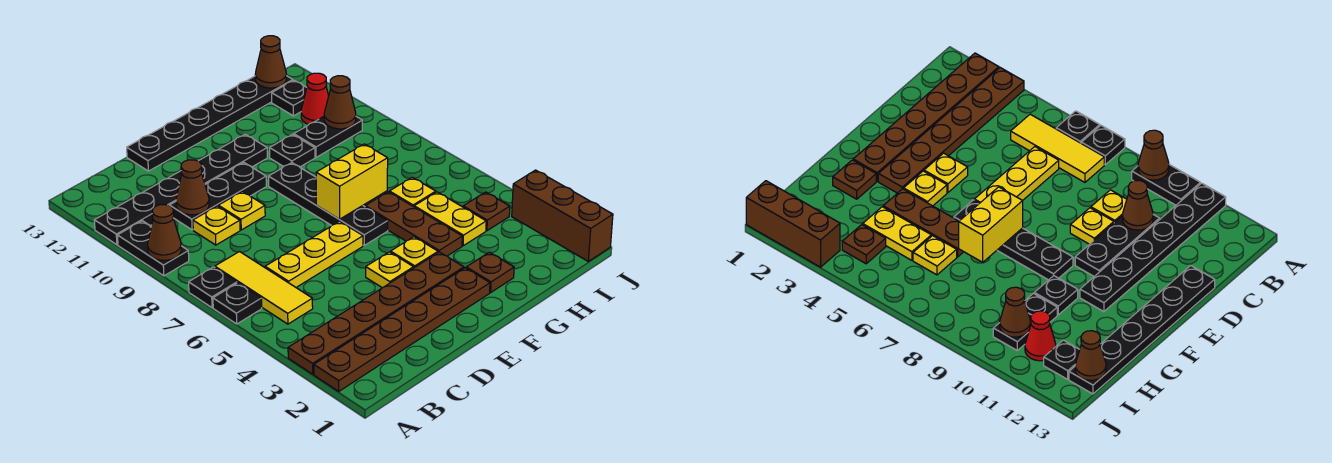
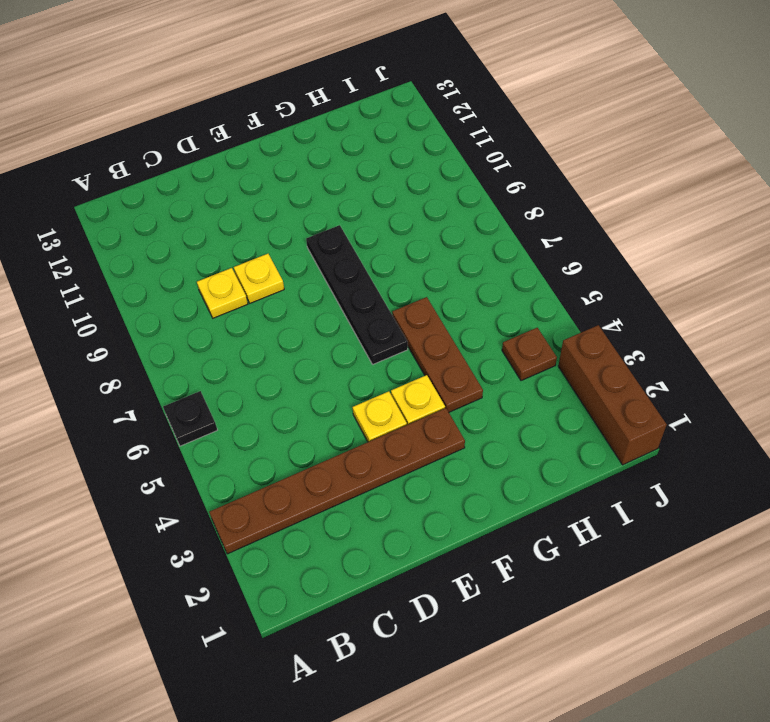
none -> brown 1x6 plate [314,268,490,391]
none -> black 1x1 plate [189,267,237,308]
none -> black 1x2 plate [117,221,189,276]
none -> black 1x6 plate [94,134,267,245]

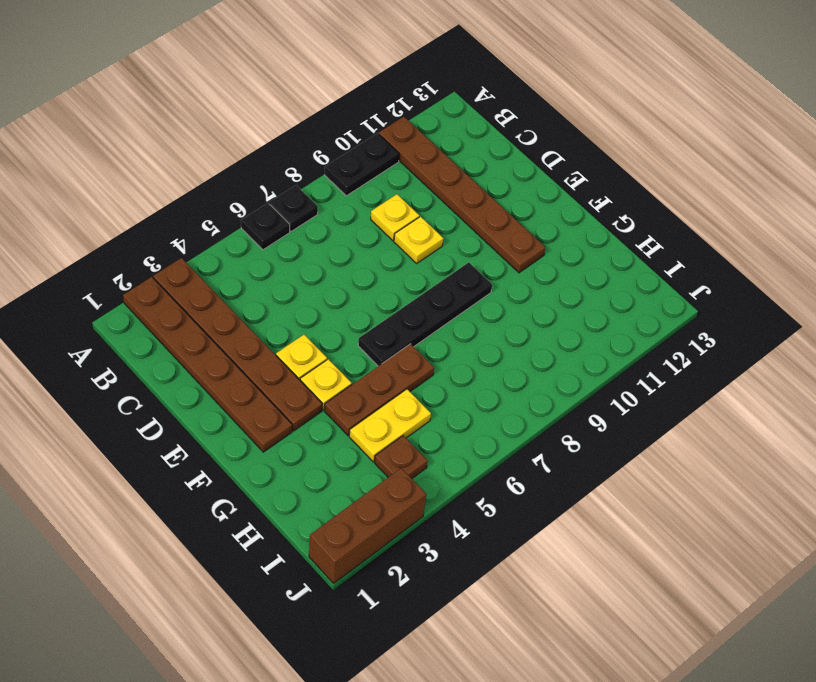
brown 1x6 plate [379,117,546,273] -> black 1x6 plate [94,134,267,245]
none -> yellow 1x3 tile [215,252,313,324]
none -> yellow 1x3 plate [265,221,363,287]
none -> black 1x3 plate [170,163,266,230]
none -> black 1x6 plate [127,76,293,171]

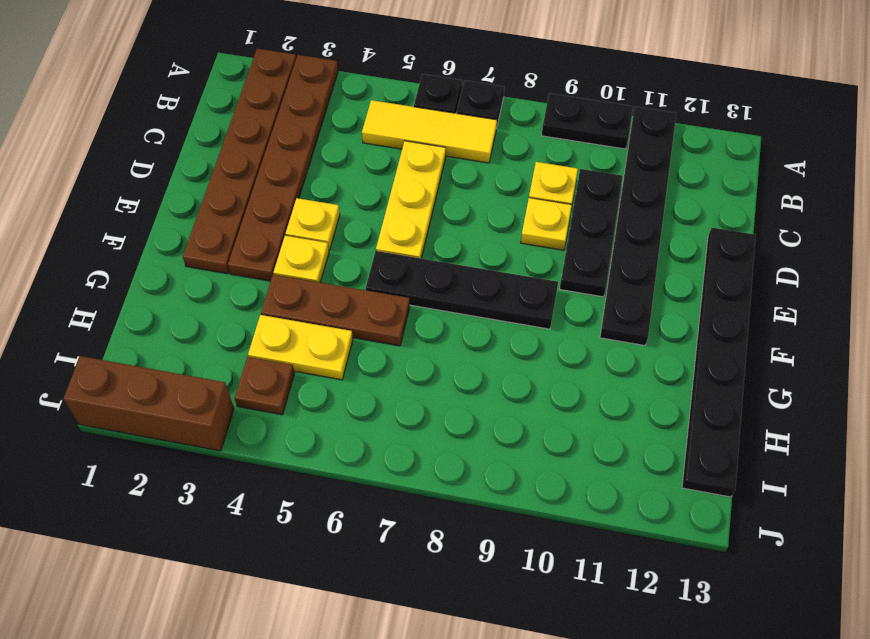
none -> brown 1x1 plate [466,252,514,292]
none -> black 1x1 plate [270,134,315,167]
none -> yellow 1x1 plate [390,177,436,207]
none -> black 1x2 plate [294,117,362,157]

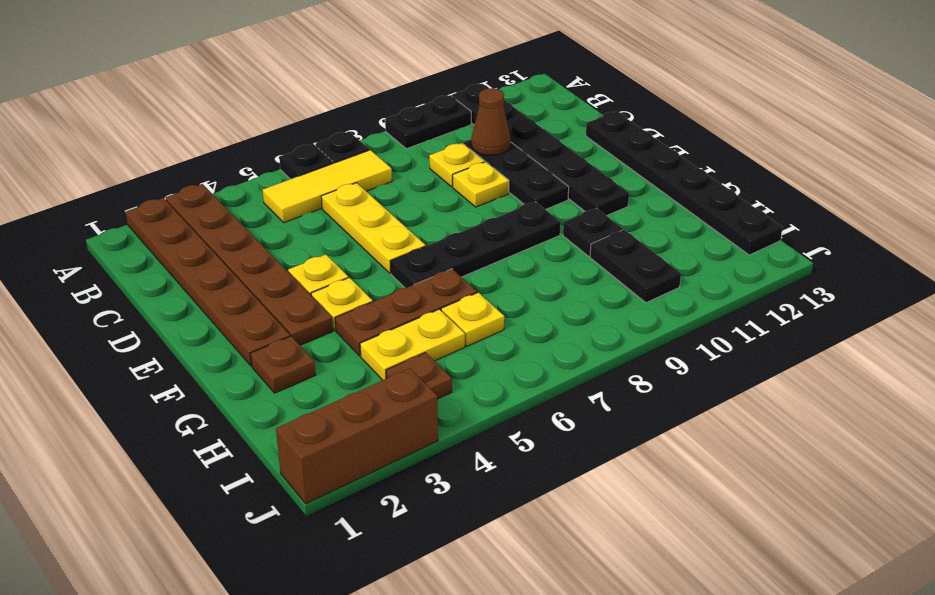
none -> red 1x1 cone [301,73,329,124]
none -> black 1x1 plate [272,80,307,116]
none -> brown 1x1 cone [148,205,181,260]
none -> yellow 1x2 brick [316,144,388,219]

